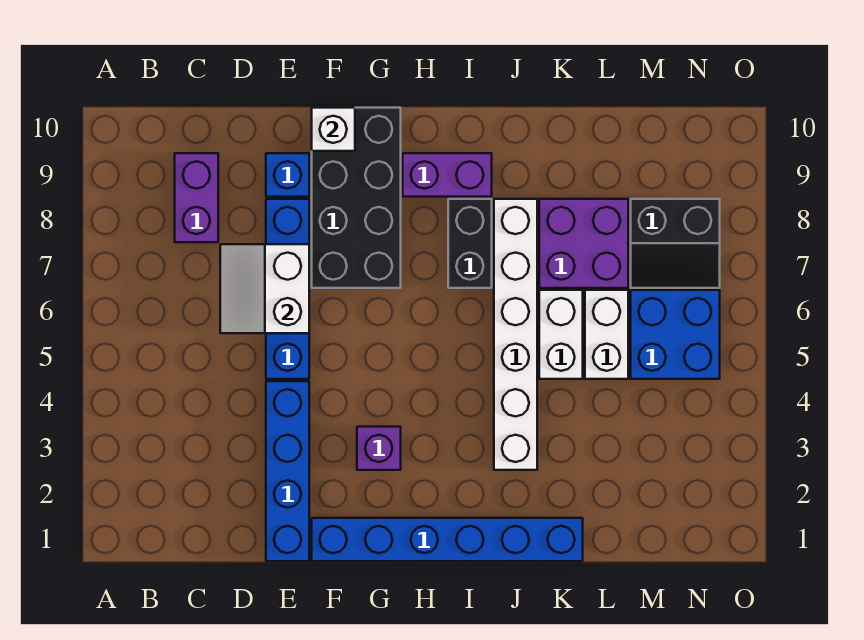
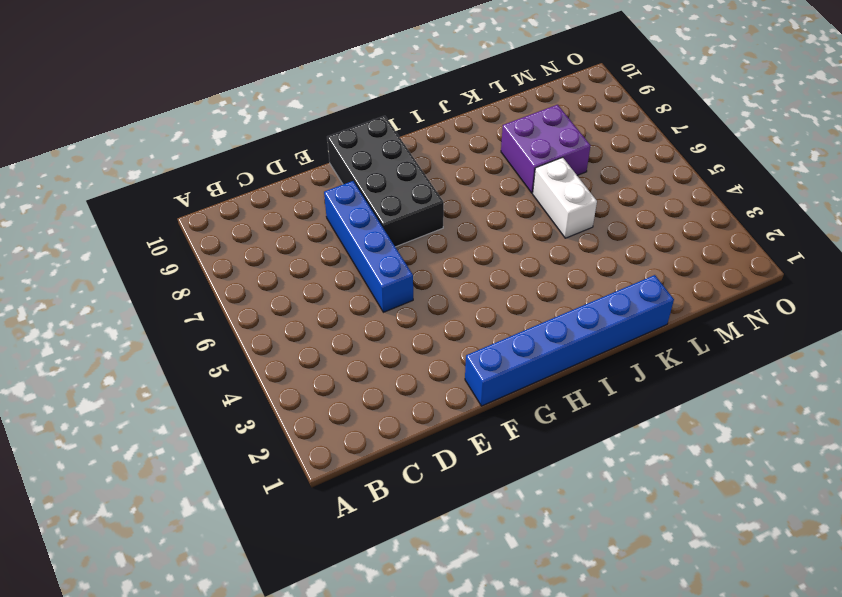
none -> purple 1x2 brick [175,153,218,242]
none -> blue 1x4 brick [266,381,309,561]
none -> blue 1x1 brick [266,153,309,197]

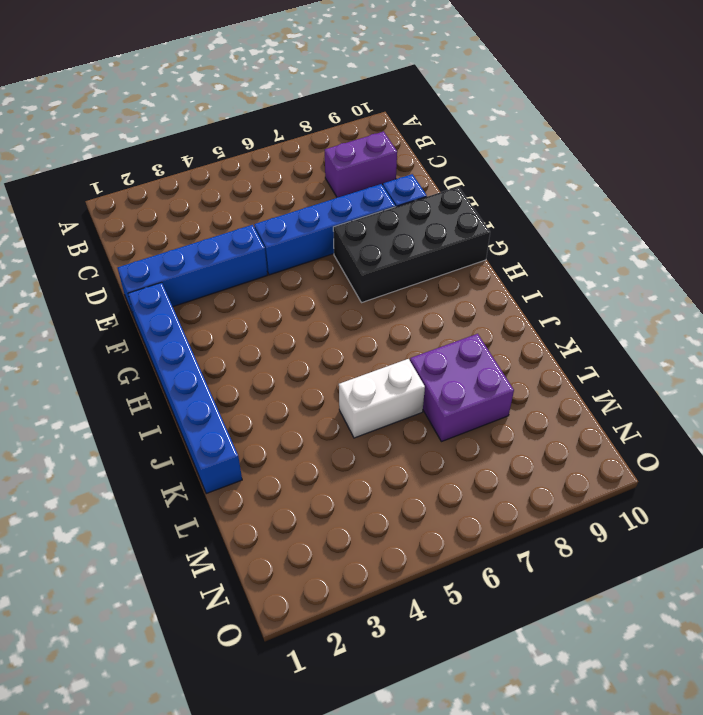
none -> purple 1x1 brick [357,427,401,470]
none -> purple 1x2 brick [403,153,492,197]
none -> black 1x2 brick [448,199,492,288]

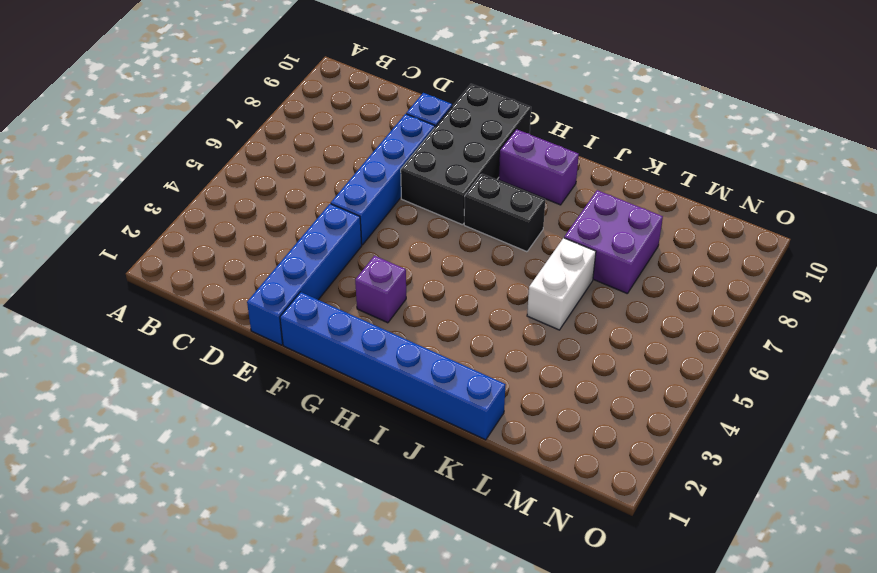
black 1x2 brick [464,174,545,252] -> black 1x2 brick turned to [448,199,492,288]
none -> purple 1x2 brick [175,153,218,242]
none -> white 1x6 brick [494,199,537,470]
none -> white 1x2 brick [585,290,628,379]

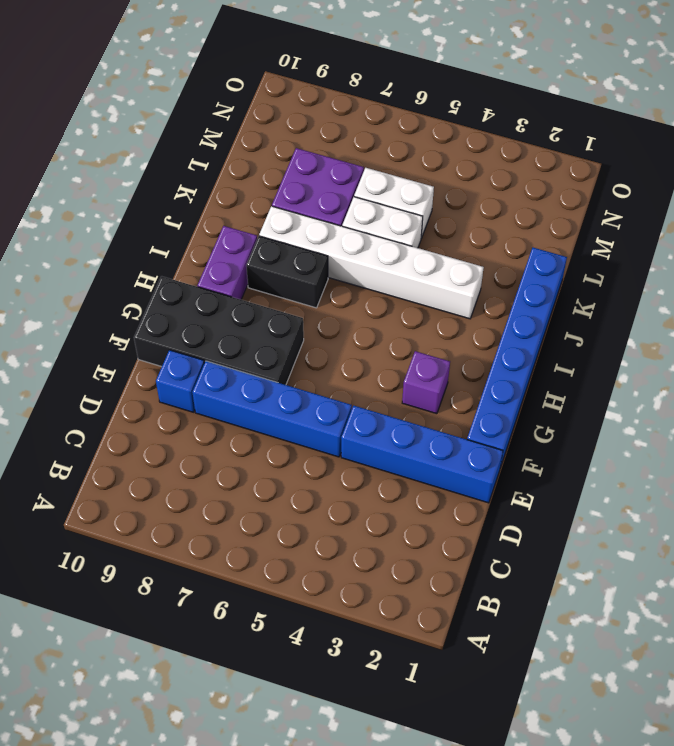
none -> purple 1x2 brick [175,153,218,242]
none -> blue 2x2 brick [631,290,720,379]
none -> black 2x2 slope [631,199,720,288]

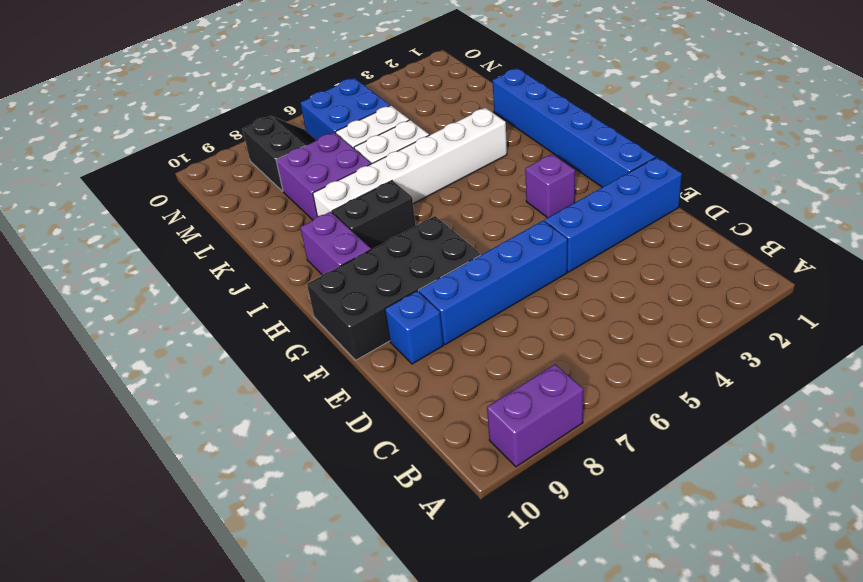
purple 1x2 brick [487,364,584,467] -> purple 1x2 brick moved to [175,153,218,242]
none -> white 2x2 slope [220,244,309,333]
none -> white 1x1 brick [312,108,355,151]

